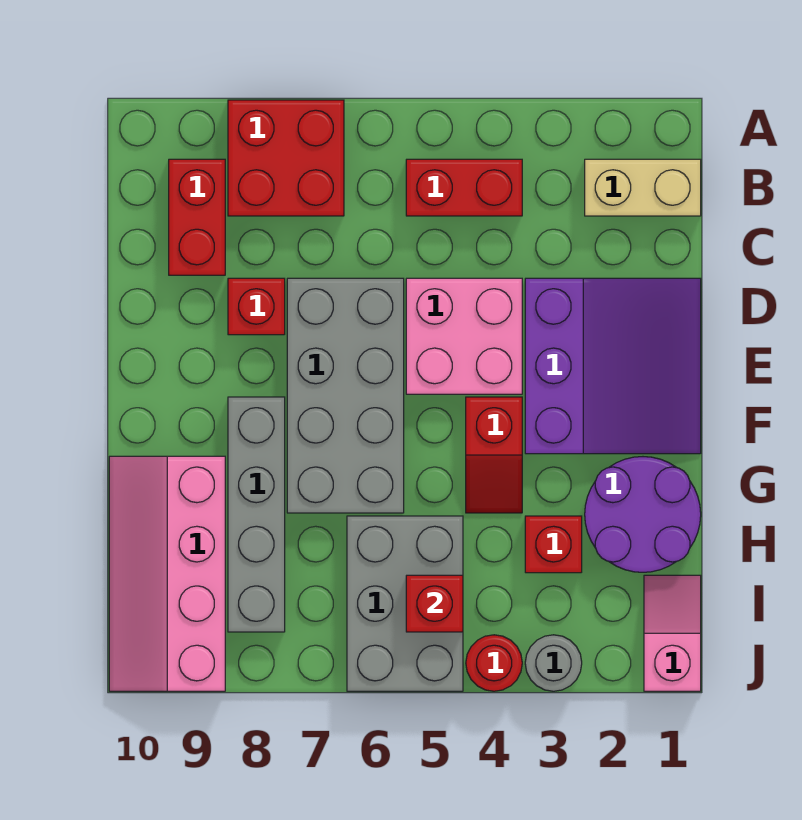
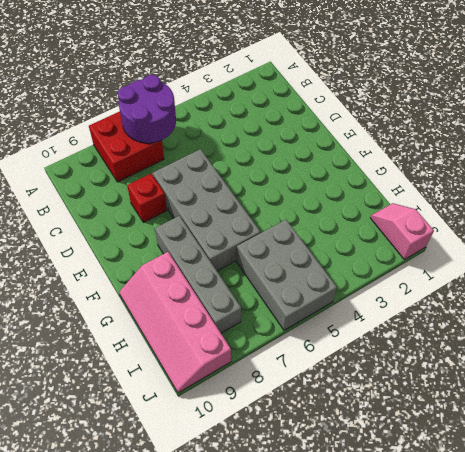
purple 2x2 round brick [118,75,176,143] -> purple 2x2 round brick moved to [585,457,701,572]
none -> tan 1x2 brick [585,159,701,216]
none -> red 1x2 brick [406,159,522,216]
none -> red 1x2 brick [169,159,225,275]

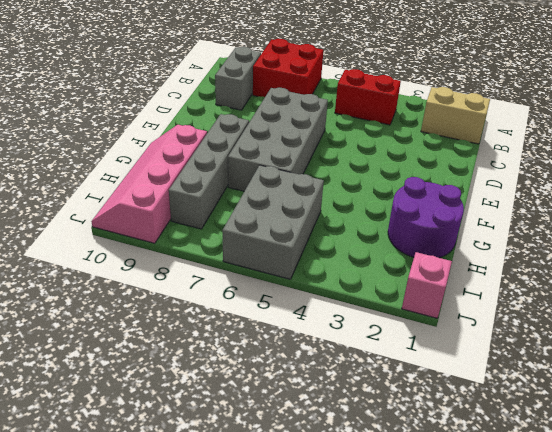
grey 1x2 brick [215,47,261,110] -> red 1x2 brick [169,159,225,275]
none -> purple 3x3 slope [525,278,701,454]
none -> pink 2x2 brick [406,278,522,394]
none -> red 1x1 brick [228,278,285,335]

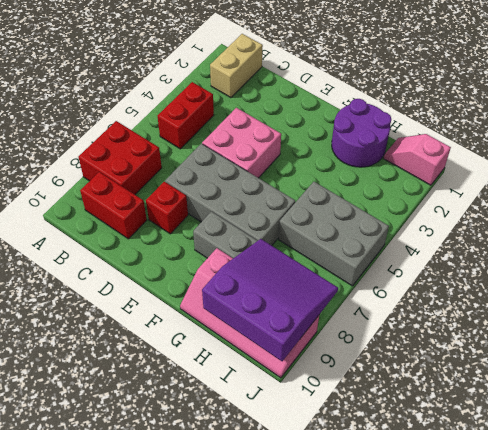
purple 3x3 slope [202,239,338,361] -> purple 3x3 slope moved to [525,278,701,454]
none -> red 1x2 slope [466,397,522,513]
none -> red 1x1 brick [525,516,582,573]
none -> grey 1x1 round brick [525,635,582,691]

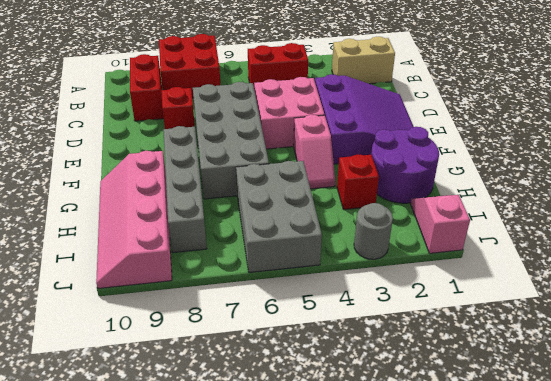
pink 1x2 slope [294,115,335,189] -> red 1x2 slope [466,397,522,513]
none -> red 1x1 round brick [466,635,522,691]
none -> red 1x1 brick [406,575,463,632]

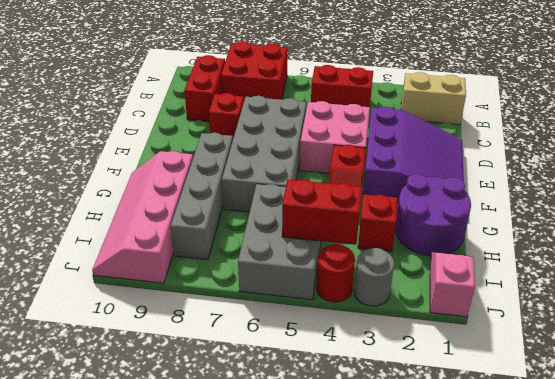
red 1x2 brick [282,179,362,245] -> red 1x1 brick [406,575,463,632]

